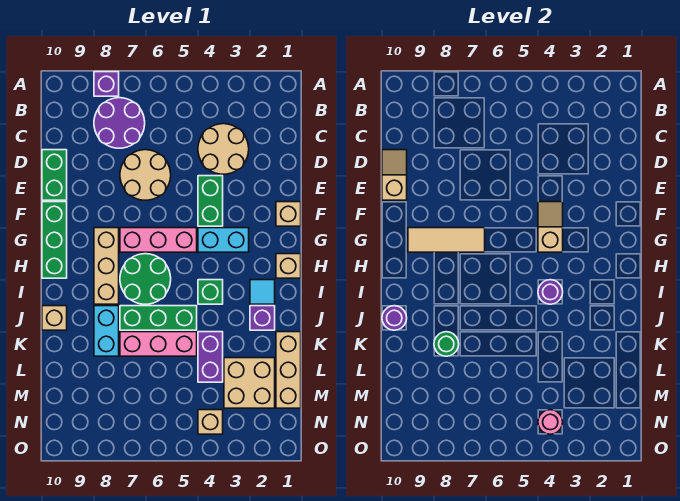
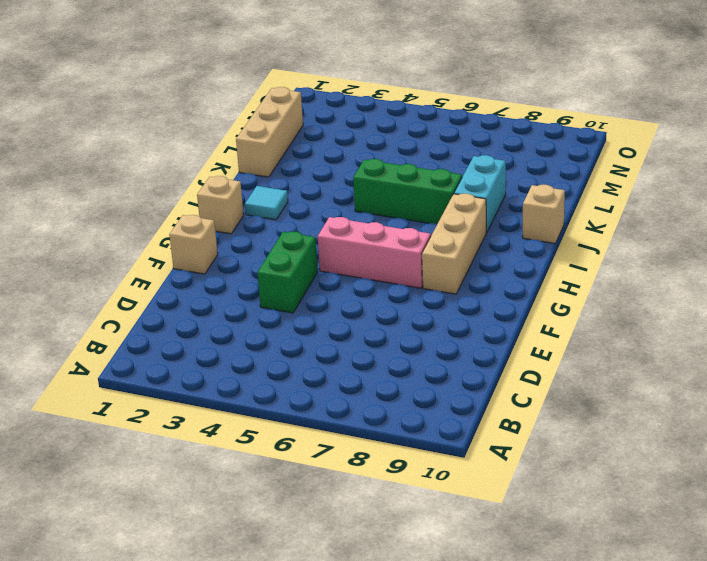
none -> purple 1x1 brick [94,72,119,96]
none -> purple 2x2 round brick [94,98,145,148]
none -> tan 2x2 round brick [198,124,249,174]
none -> tan 2x2 round brick [120,150,171,200]

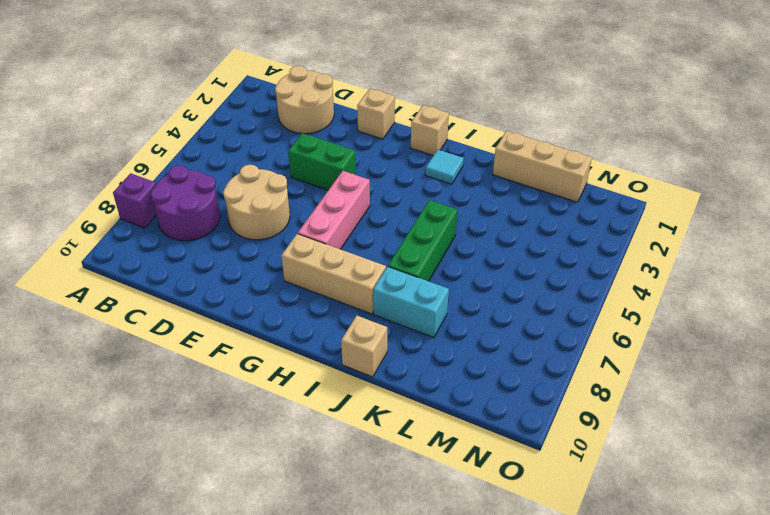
tan 2x2 round brick [275,66,334,134] -> tan 2x2 round brick moved to [198,124,249,174]
none -> green 1x2 brick [42,150,67,200]
none -> green 1x3 brick [42,202,67,278]
none -> cyan 1x2 brick [198,228,249,252]
none -> green 2x2 round brick [120,254,171,304]

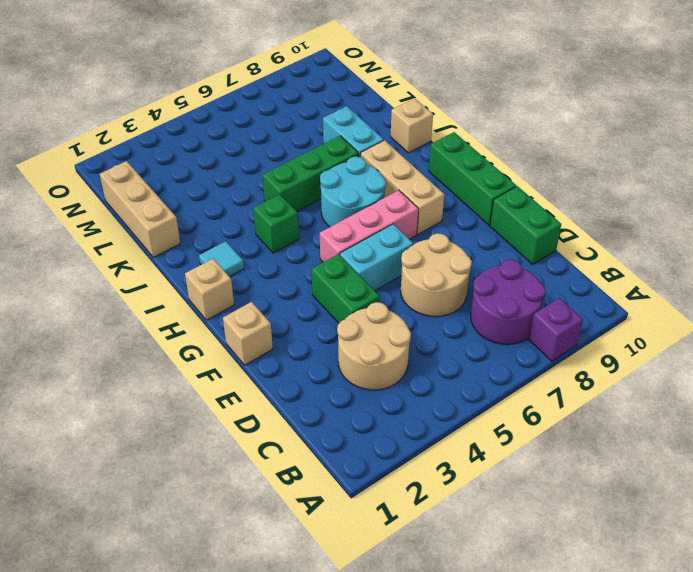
cyan 1x2 brick [340,224,413,291] -> cyan 1x2 brick moved to [198,228,249,252]
cyan 2x2 round brick [320,157,386,227] -> green 2x2 round brick [120,254,171,304]
none -> purple 1x1 brick [250,306,275,330]
none -> purple 1x2 brick [198,332,223,382]
none -> pink 1x3 brick [120,332,197,356]
none -> tan 2x2 brick [224,358,275,408]

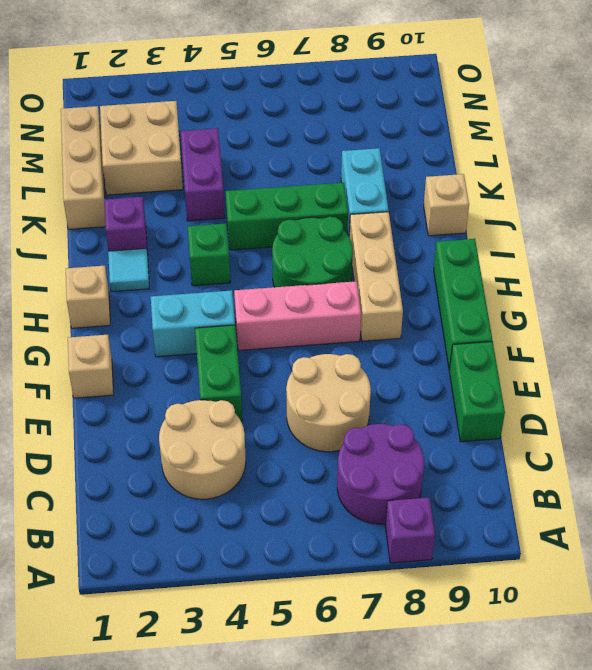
none -> pink 1x3 brick [120,332,197,356]
none -> tan 1x1 brick [198,410,223,434]
none -> tan 1x2 slope [382,150,407,200]
none -> tan 1x2 slope [538,202,563,252]

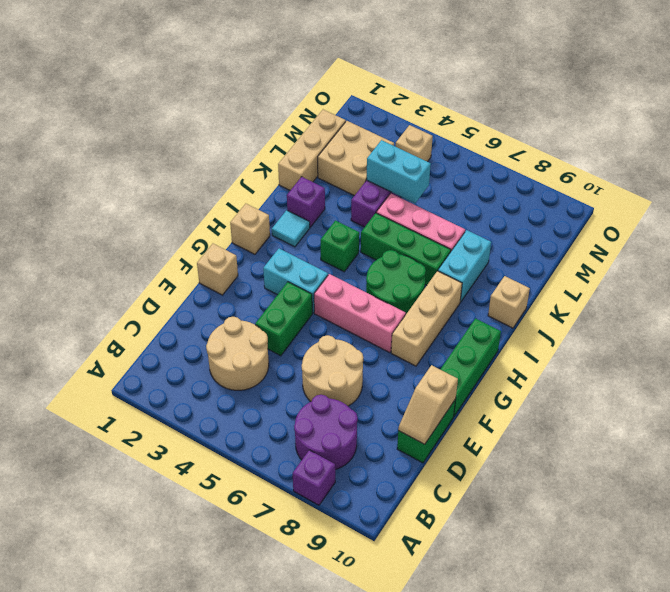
cyan 1x2 brick [366,140,431,203] -> none
none -> tan 1x2 slope [538,202,563,252]
none -> tan 1x3 tile [408,228,485,252]
none -> purple 1x1 round brick [538,280,563,304]
none -> purple 1x1 round brick [382,306,407,330]

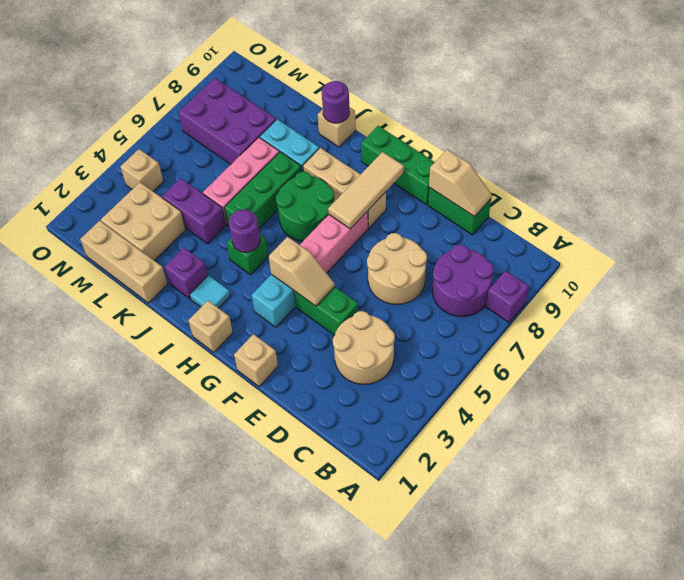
purple 2x3 brick [179,78,276,164] -> none
none -> green 1x1 round brick [434,332,459,356]
none -> pink 1x1 round brick [538,410,563,434]

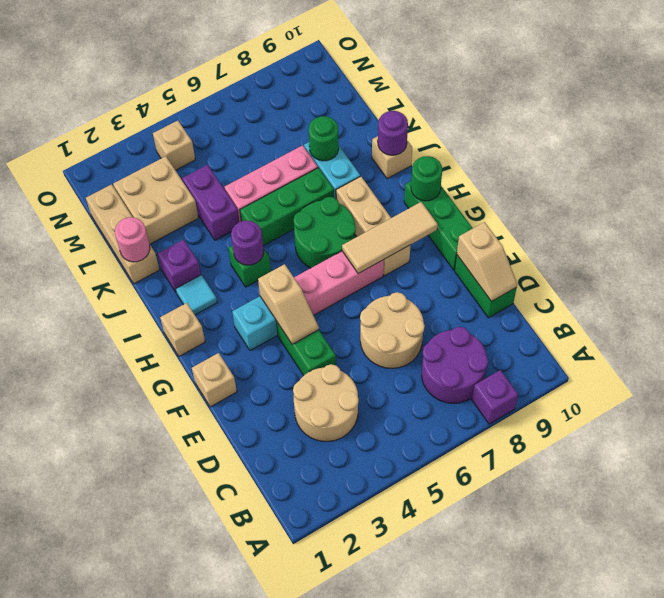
green 1x1 round brick [411,156,442,201] -> none
pink 1x1 round brick [115,217,150,262] -> pink 1x1 round brick moved to [538,410,563,434]

